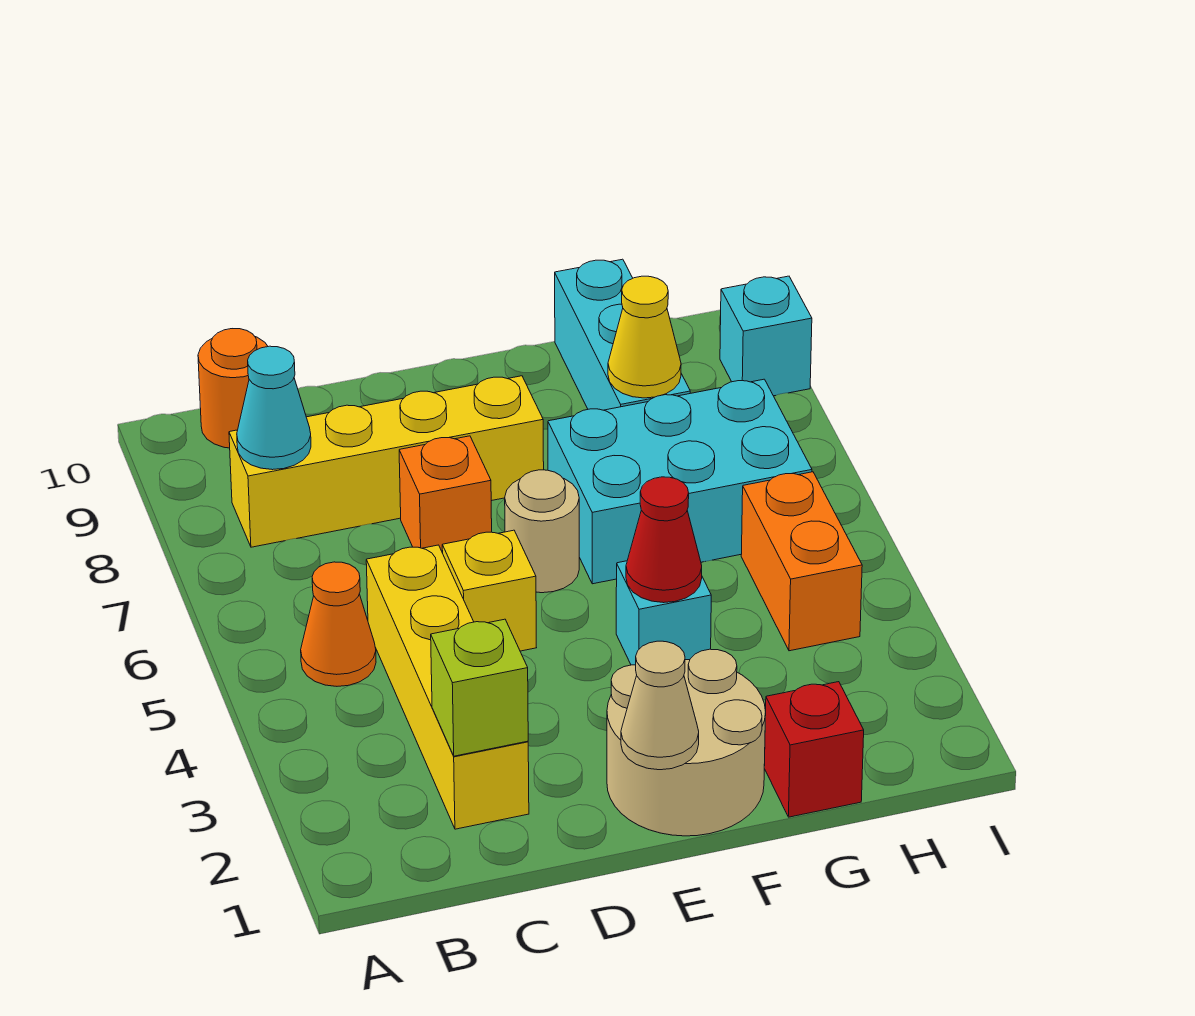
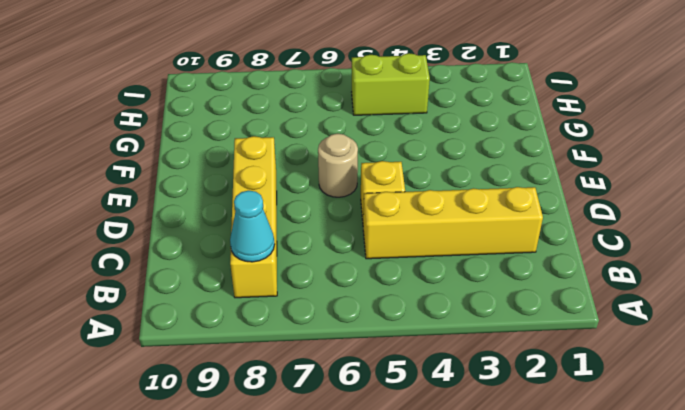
lime 1x2 brick [352,53,430,115] -> orange 1x2 brick [741,472,862,651]
none -> orange 1x1 cone [301,562,376,686]
none -> orange 1x1 round brick [198,329,268,448]
none -> orange 1x1 brick [399,436,492,553]

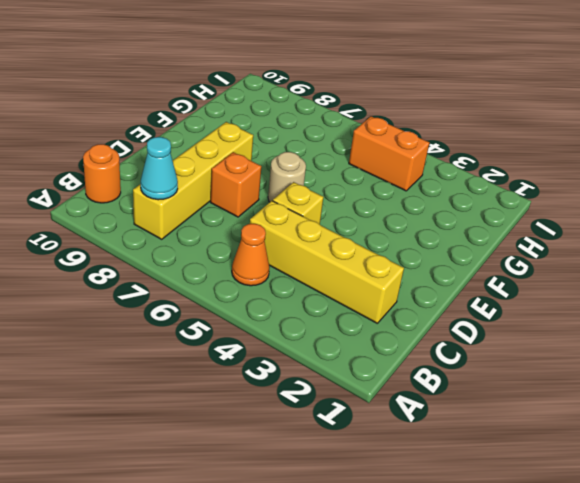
none -> tan 2x2 round brick [607,649,766,836]
none -> cyan 1x1 brick [616,561,711,665]
none -> cyan 2x3 brick [548,379,812,584]

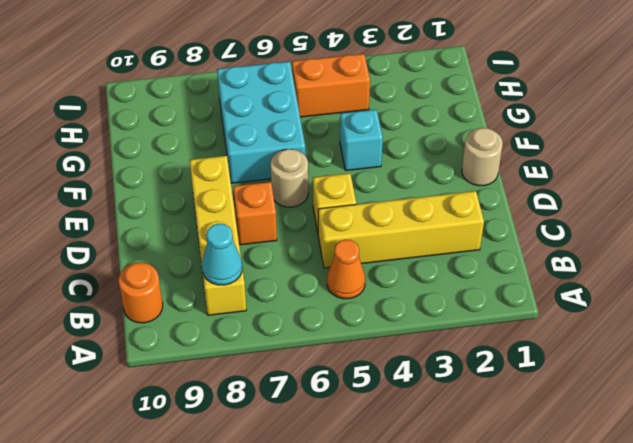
tan 1x1 round brick [462,128,503,186] -> tan 2x2 round brick [607,649,766,836]
none -> red 1x1 brick [764,682,864,817]
none -> cyan 1x3 brick [555,259,690,410]
none -> cyan 1x1 brick [720,276,812,396]

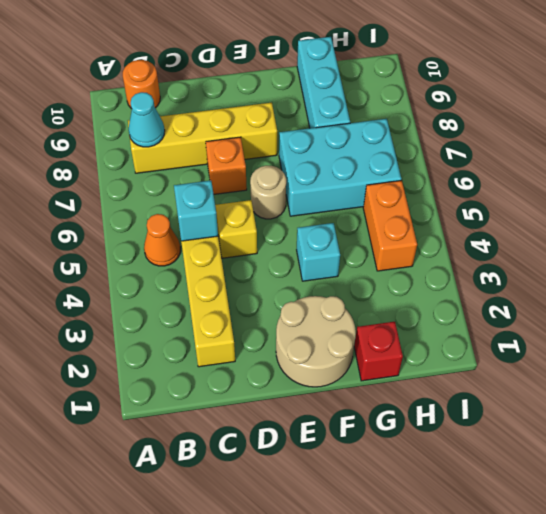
cyan 1x1 brick [174,180,218,241] -> cyan 1x1 brick moved to [720,276,812,396]
none -> lime 1x1 brick [431,619,528,756]
none -> tan 1x1 cone [621,641,699,770]
none -> red 1x1 cone [626,477,702,603]

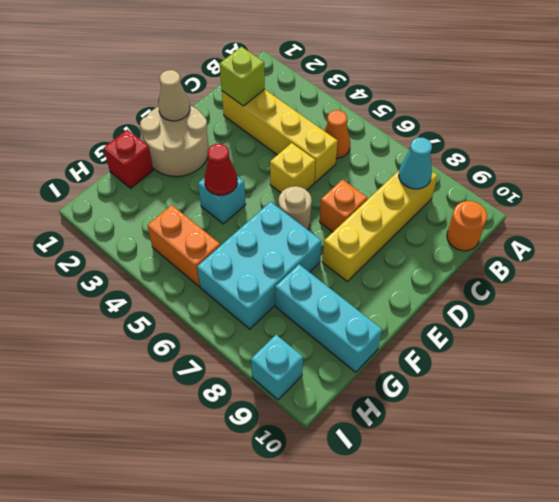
none -> yellow 1x1 cone [608,276,681,398]

